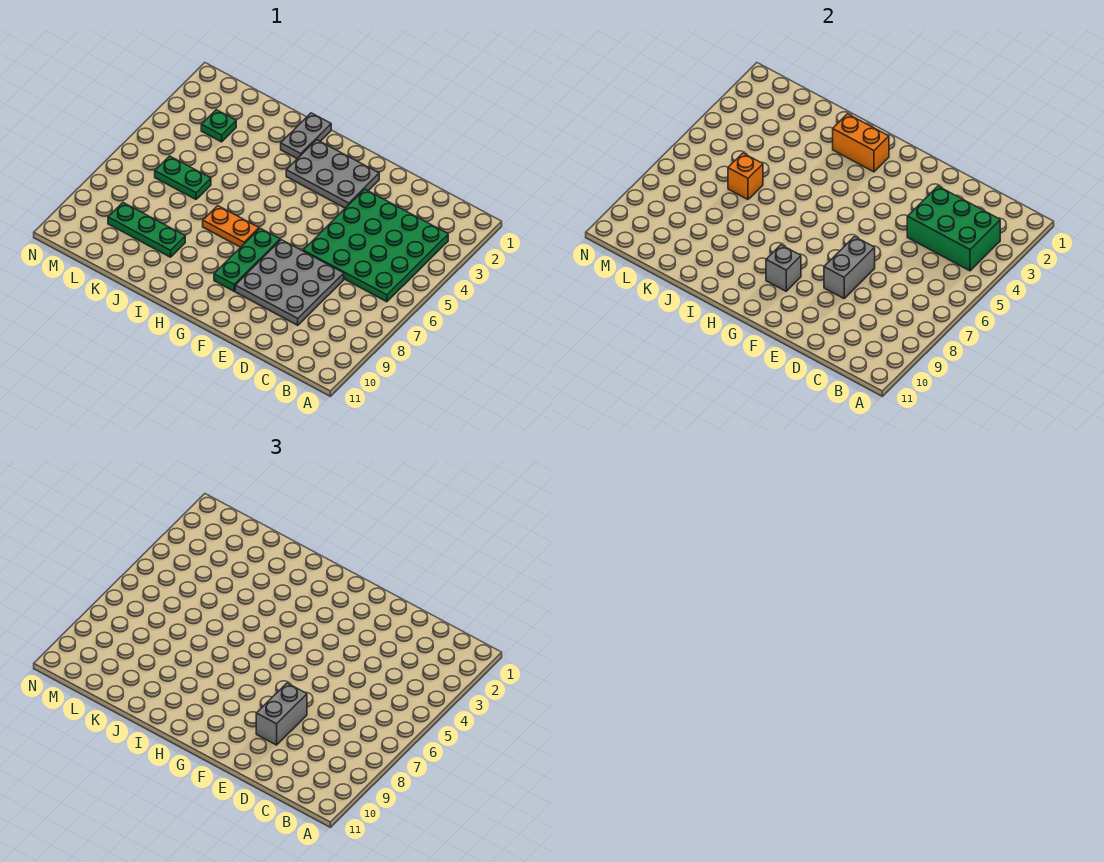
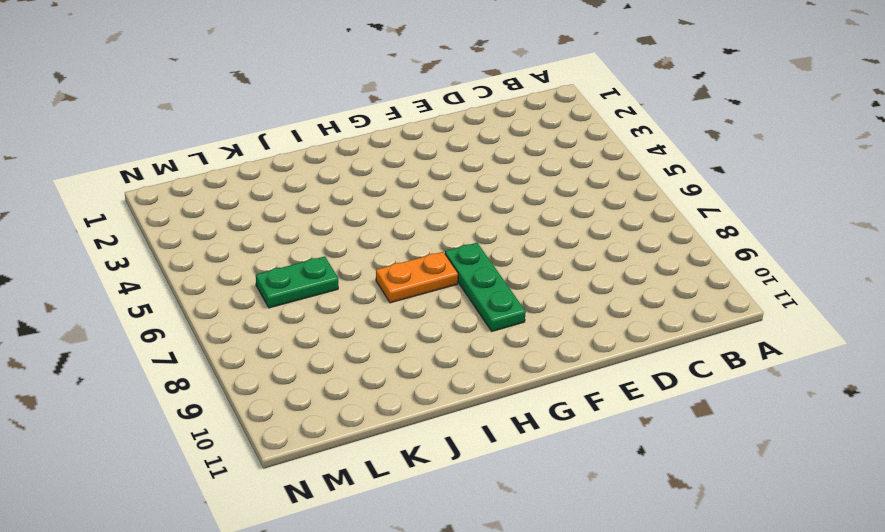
none -> green 4x4 plate [303,189,448,302]
none -> grey 3x3 plate [235,240,344,325]
none -> grey 2x3 plate [286,140,379,208]

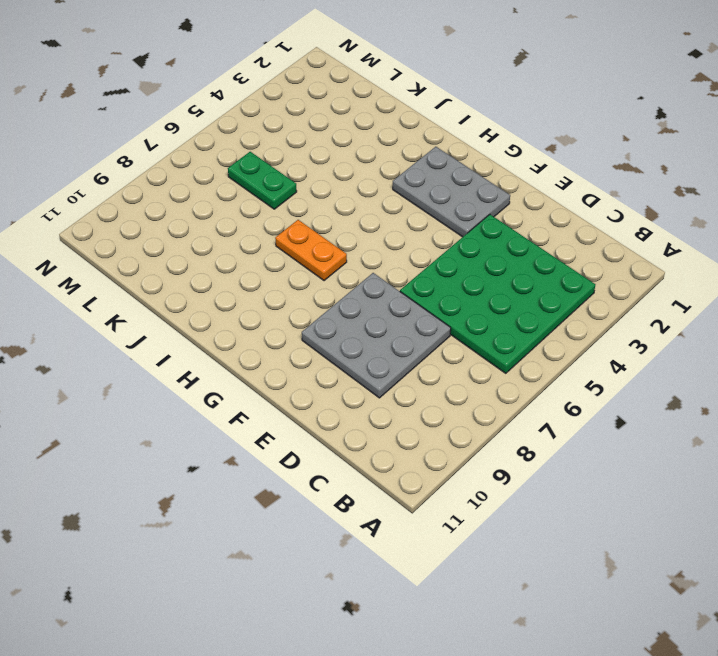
none -> green 1x3 plate [214,228,280,291]
none -> grey 1x2 plate [281,113,331,159]
none -> green 1x3 plate [108,203,185,257]

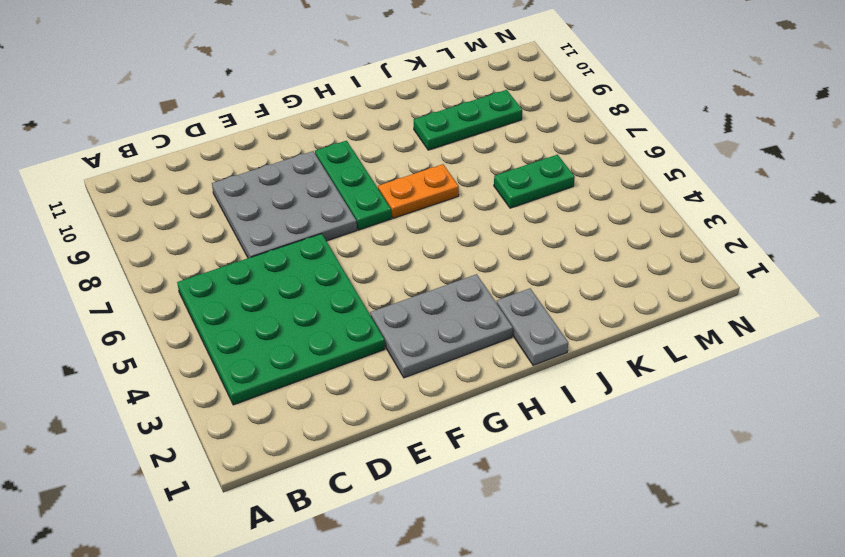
none -> green 1x1 plate [201,110,236,142]
none -> green 2x3 brick [907,186,1000,271]
none -> grey 1x2 brick [824,237,875,298]

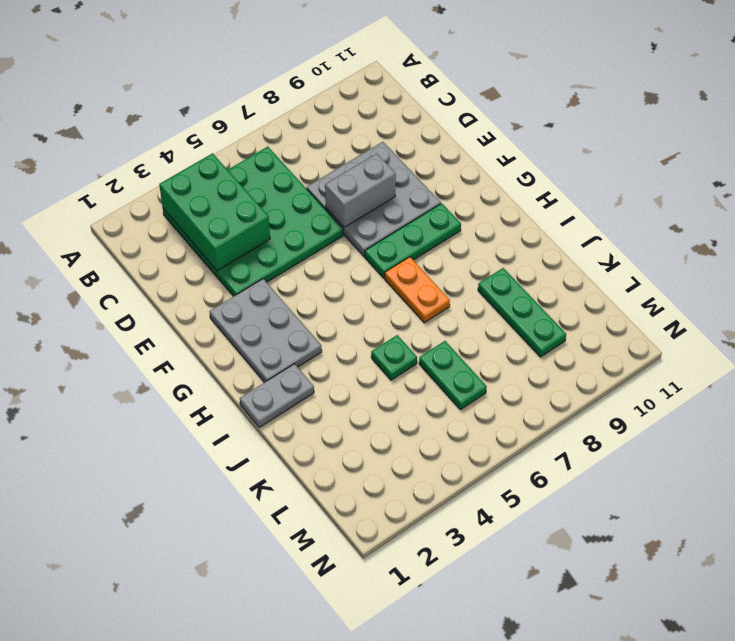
green 1x1 plate [371,335,417,380] -> green 1x1 plate moved to [201,110,236,142]
none -> grey 1x1 brick [766,245,801,291]
none -> orange 1x2 brick [833,114,889,172]
none -> orange 1x1 brick [728,153,763,199]

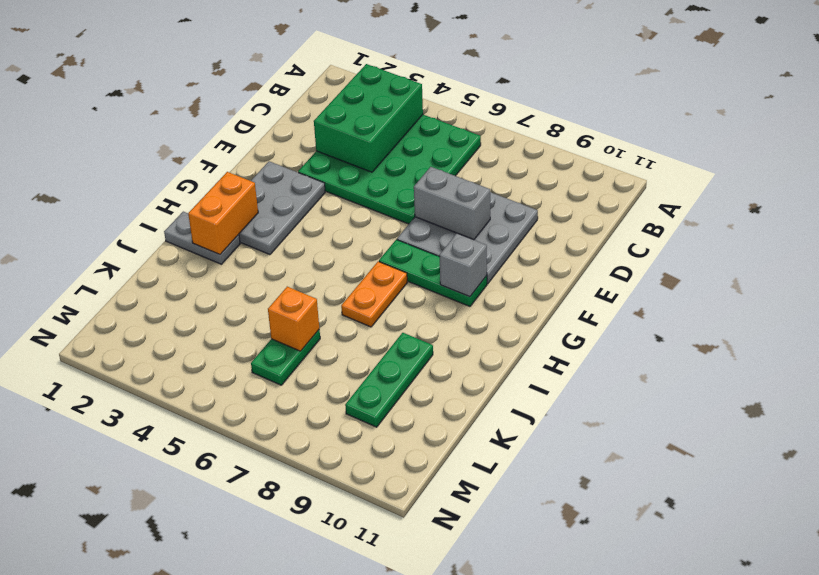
none -> green 1x1 plate [201,110,236,142]
none -> grey 1x2 brick [256,683,307,745]

